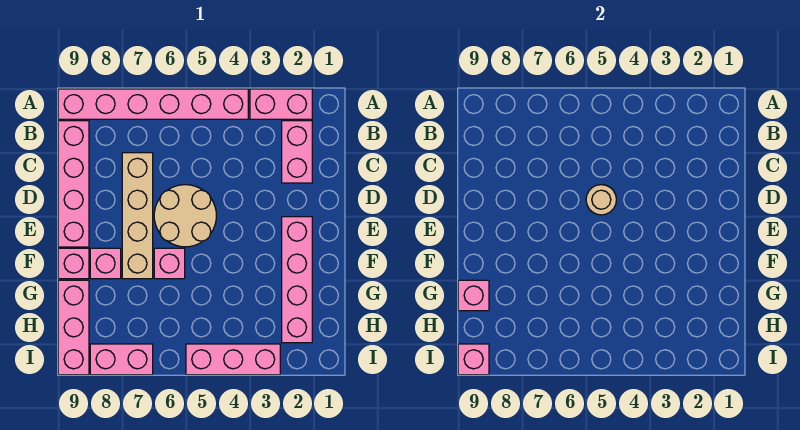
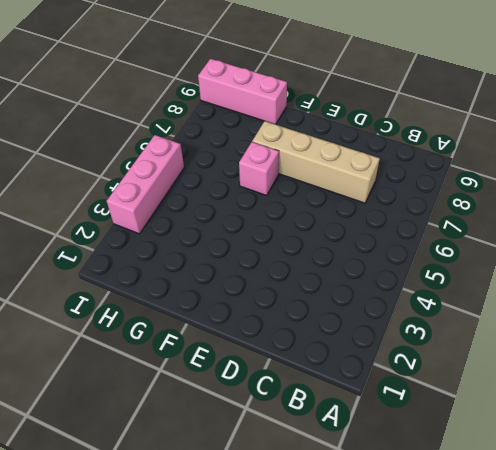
none -> pink 1x2 brick [250,89,312,119]
none -> pink 1x6 brick [58,89,248,119]
none -> pink 1x2 brick [282,121,312,183]

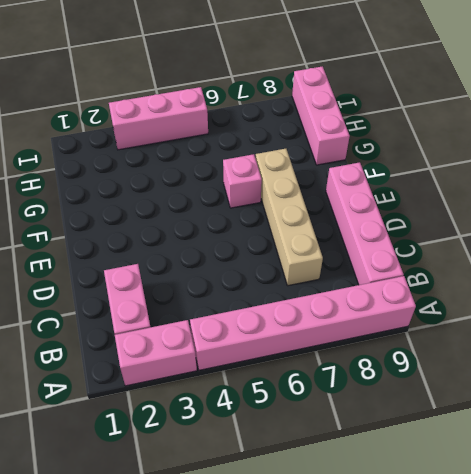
none -> tan 2x2 round brick [154,185,216,247]
none -> pink 1x4 brick [282,217,312,343]
none -> pink 1x1 brick [90,248,121,279]

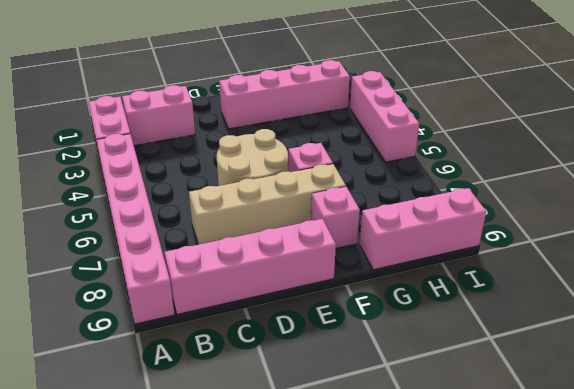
none -> pink 1x1 brick [58,248,89,279]
none -> pink 1x2 brick [90,344,153,375]
none -> tan 1x1 round brick [586,185,616,215]

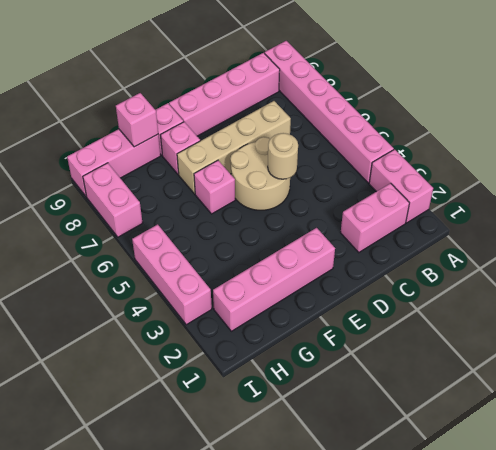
none -> pink 1x1 brick [458,344,489,375]

